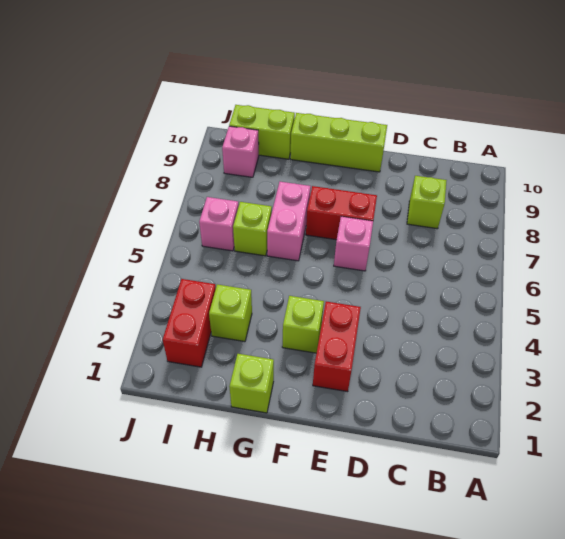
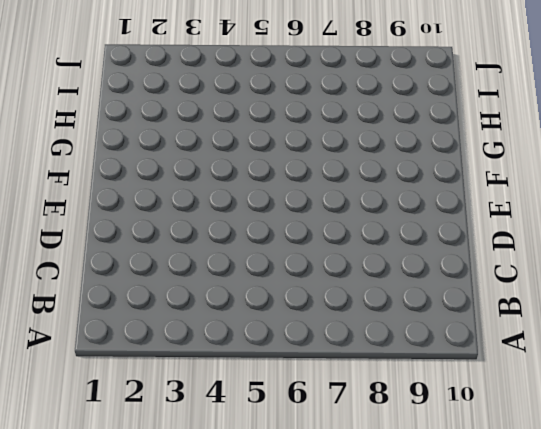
none -> lime 1x1 brick [407,176,447,229]
none -> red 1x2 brick [313,302,361,392]
none -> pink 1x1 brick [334,216,373,271]

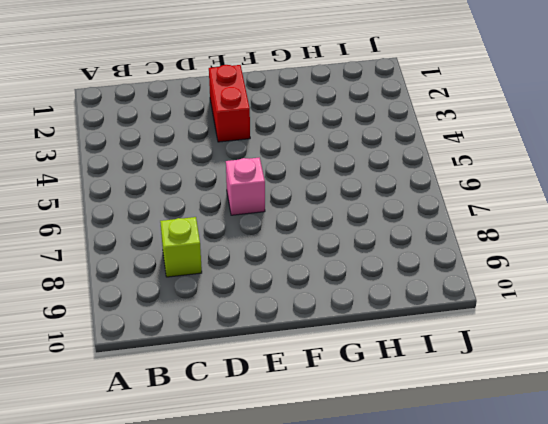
none -> red 1x2 brick [306,186,377,240]
none -> lime 1x3 brick [290,113,387,172]
none -> lime 1x1 brick [282,296,324,353]

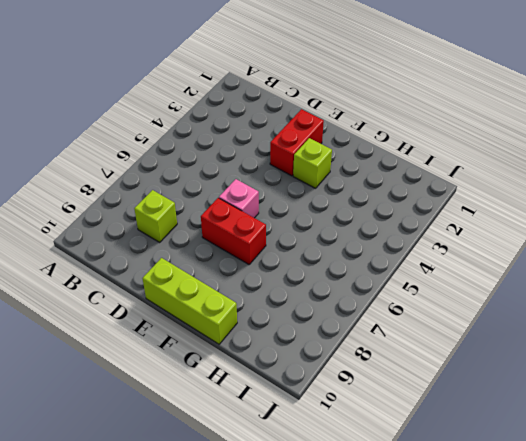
none -> lime 1x1 brick [229,354,274,413]
none -> pink 1x2 brick [267,182,311,261]
none -> lime 1x1 brick [209,284,252,342]

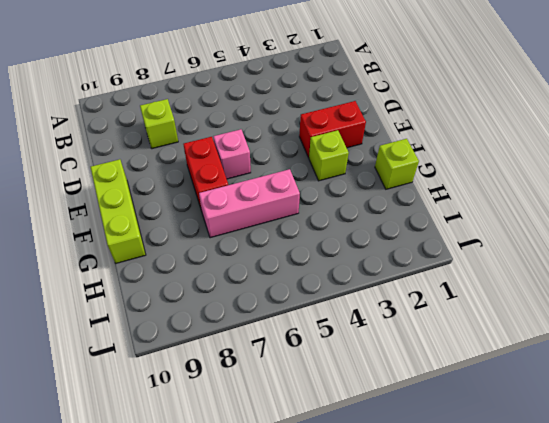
pink 1x3 brick [199,169,300,238] -> pink 1x2 brick [267,182,311,261]
none -> lime 1x1 brick [209,284,252,342]
none -> lime 1x1 brick [233,202,272,256]
none -> lime 1x2 brick [229,105,295,159]

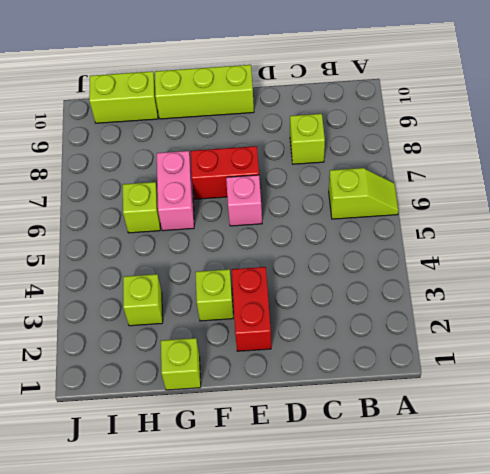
lime 1x2 slope [329,168,398,219] -> none
none -> red 1x2 brick [163,279,216,367]
none -> pink 1x1 brick [199,197,239,251]
none -> pink 1x1 brick [222,126,259,177]

